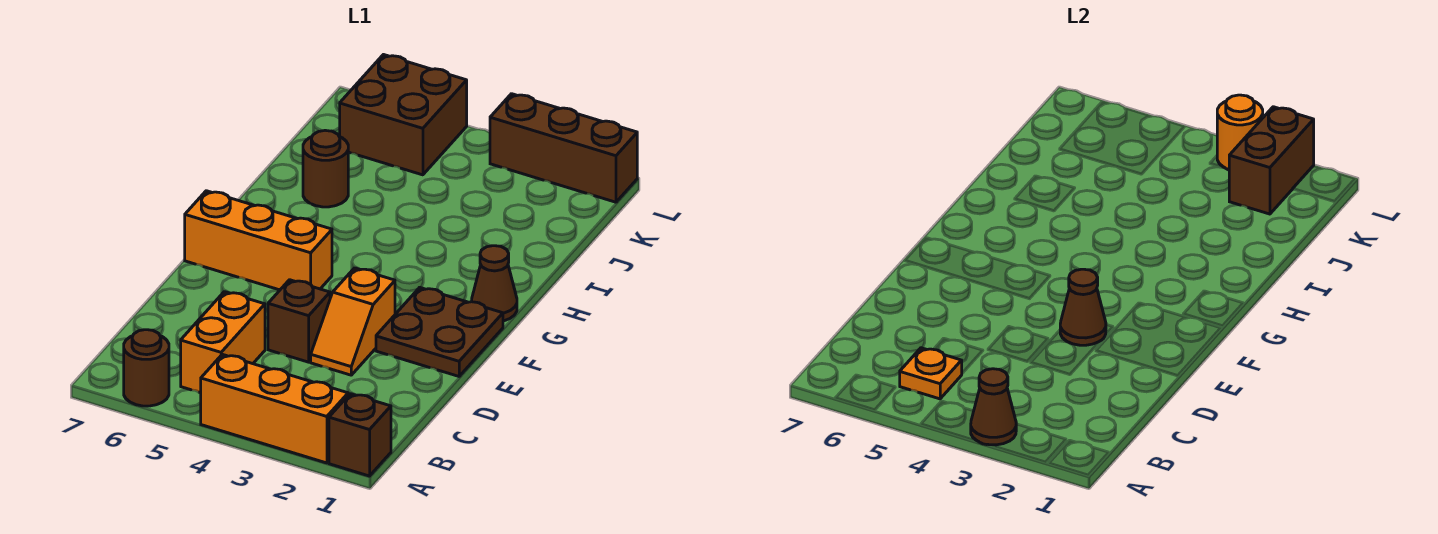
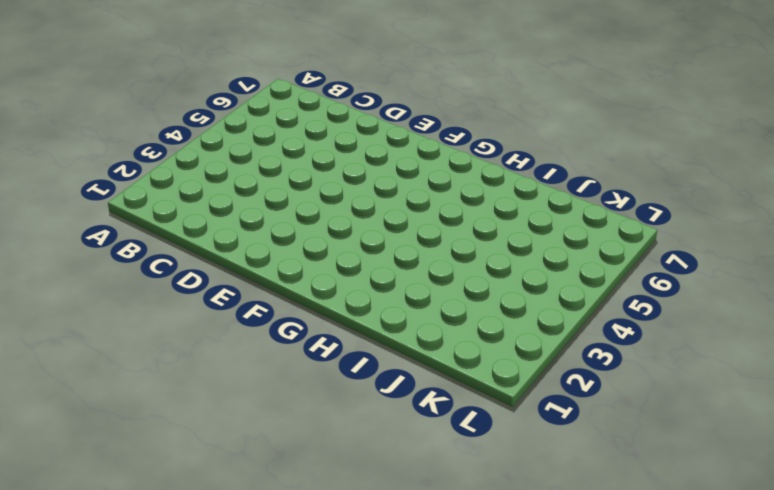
none -> brown 1x1 brick [329,394,391,476]
none -> orange 1x3 brick [201,354,348,463]
none -> brown 1x1 round brick [124,330,169,406]

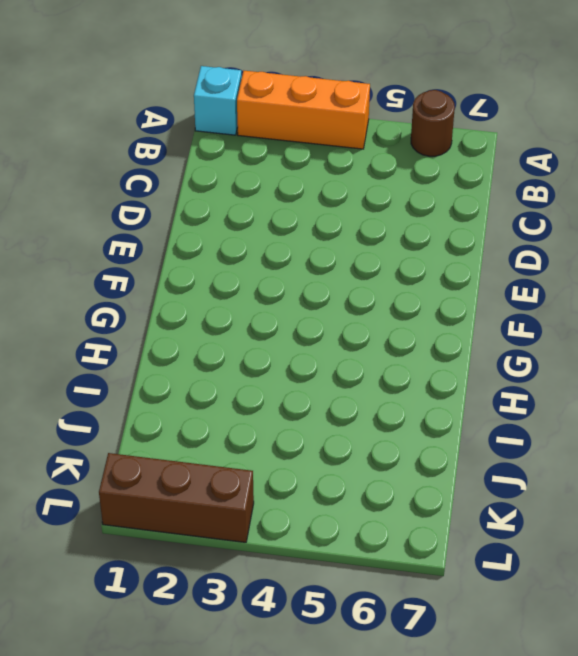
cyan 1x1 brick [194,66,242,135] -> brown 1x1 brick [329,394,391,476]
none -> orange 1x2 brick [181,292,265,393]
none -> orange 1x2 slope [311,268,395,375]
none -> brown 1x1 brick [268,280,330,362]

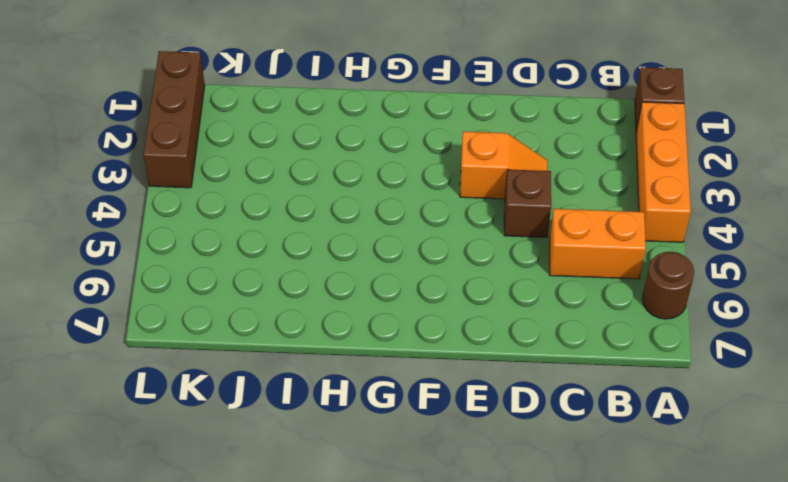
none -> brown 2x2 plate [376,287,503,376]
none -> orange 1x3 brick [185,191,332,290]
none -> brown 1x1 cone [472,246,517,321]

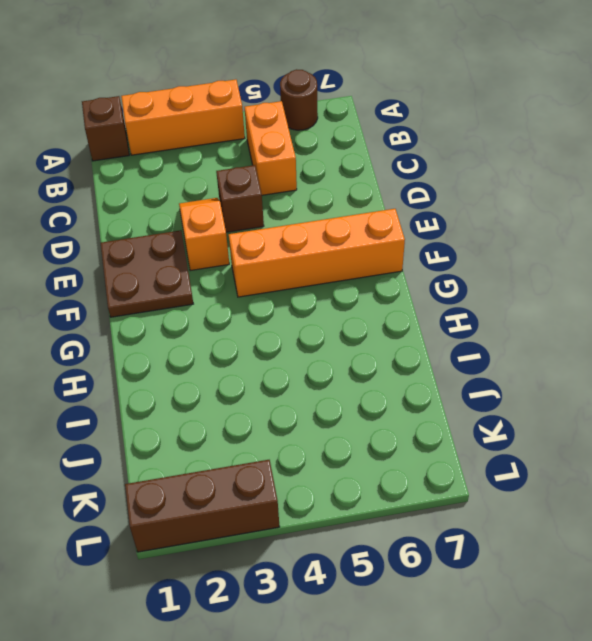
orange 1x4 brick [229,209,405,297] -> orange 1x3 brick [185,191,332,290]
none -> brown 1x1 cone [472,246,517,321]
none -> brown 1x1 round brick [303,130,349,207]
none -> brown 2x2 brick [340,55,467,175]

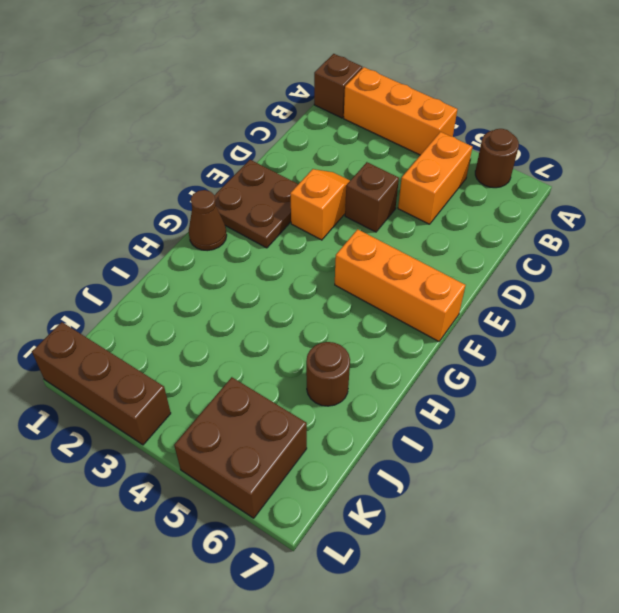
none -> brown 1x1 cone [971,369,1016,445]
none -> orange 1x1 plate [900,348,962,399]
none -> brown 1x1 cone [1060,269,1106,345]

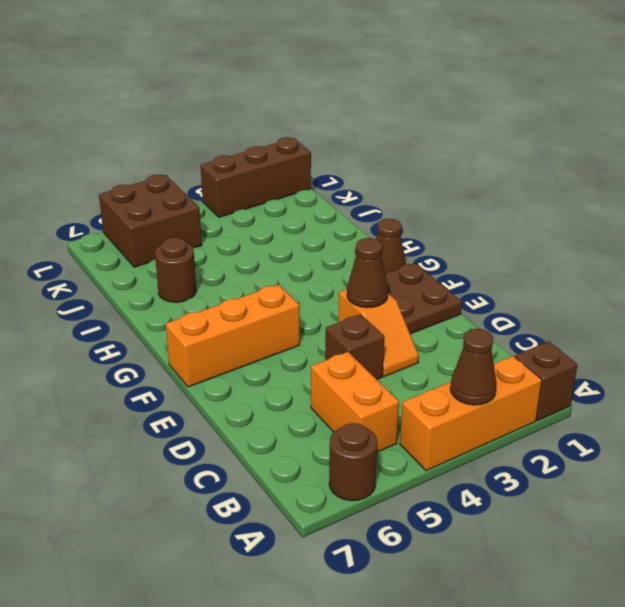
none -> orange 1x1 plate [900,348,962,399]
none -> brown 1x2 brick [1229,107,1314,214]
none -> orange 1x1 round brick [1217,95,1263,170]

